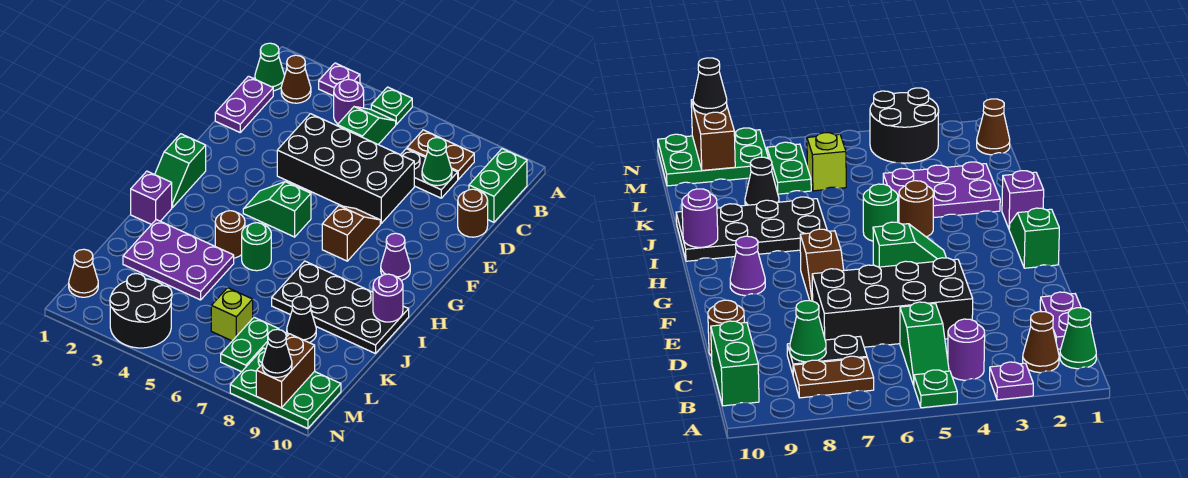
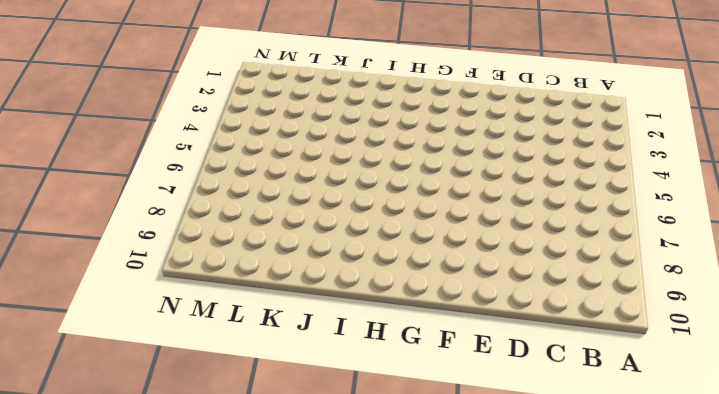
none -> purple 1x1 plate [319,63,360,96]
none -> green 1x1 plate [371,87,412,124]
none -> green 1x1 cone [255,43,285,91]
none -> brown 1x1 cone [281,55,311,103]

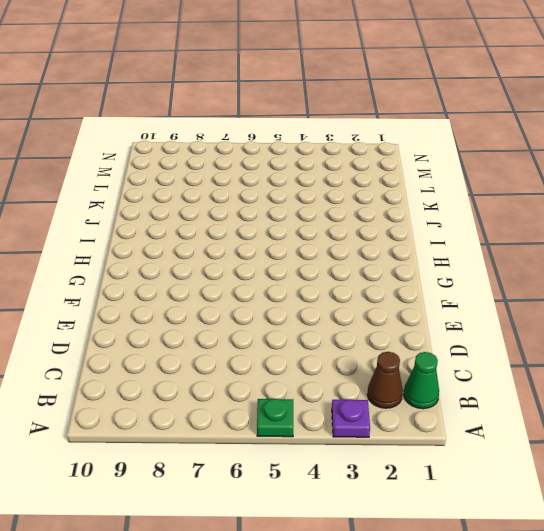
none -> purple 1x1 round brick [334,79,364,124]
none -> green 1x2 slope [337,107,396,145]
none -> brown 1x2 plate [407,130,474,179]
none -> green 1x2 brick [469,149,527,222]

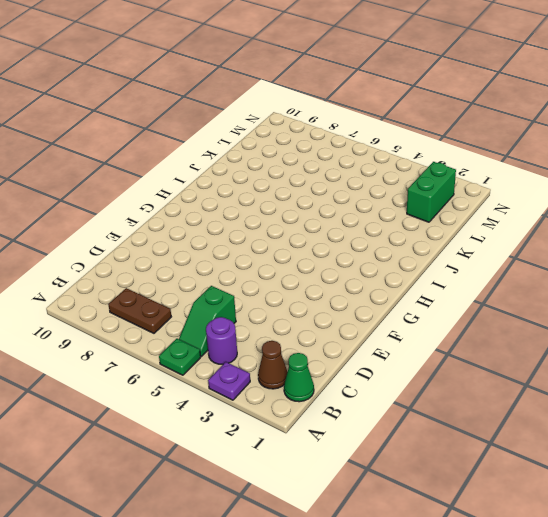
green 1x2 brick [407,162,456,222] -> green 1x2 brick moved to [469,149,527,222]
none -> purple 1x2 plate [215,76,273,132]
none -> black 1x2 plate [401,149,458,198]
none -> black 2x4 brick [277,114,414,224]
none -> brown 1x1 round brick [458,189,488,237]

